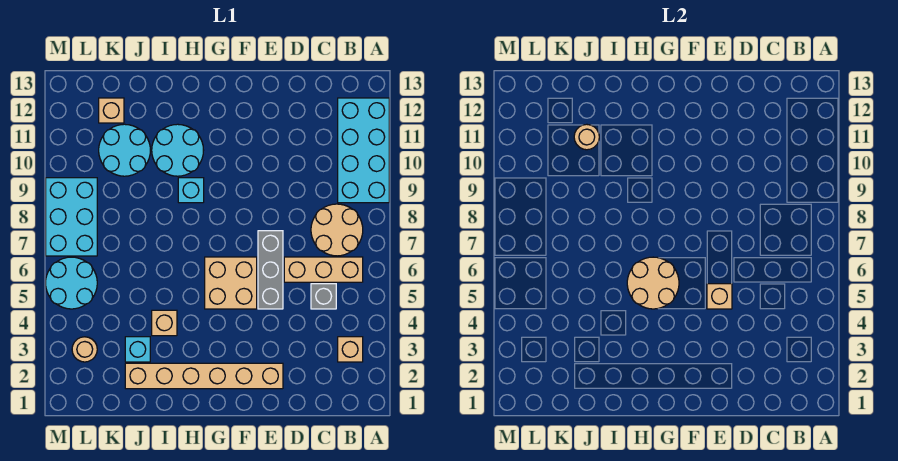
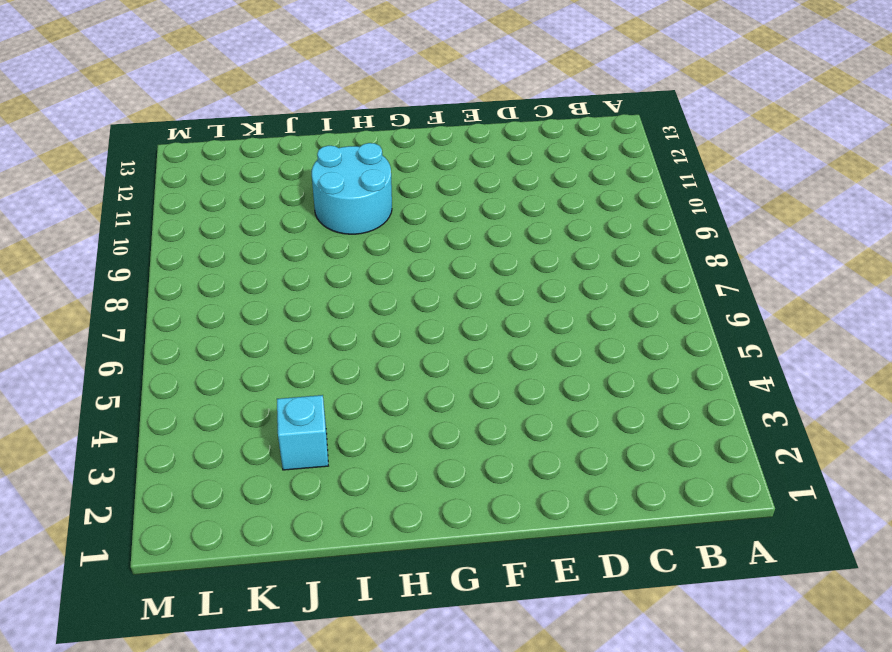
none -> cyan 2x4 brick [338,98,389,203]
none -> tan 1x1 brick [338,337,363,362]
none -> tan 1x3 brick [284,257,363,282]

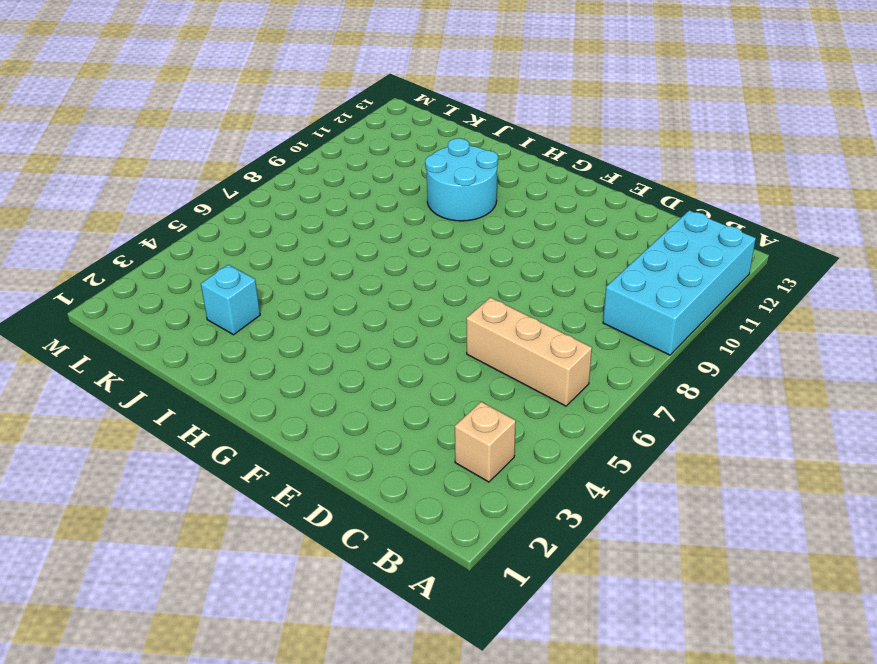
none -> tan 2x2 round brick [311,204,363,256]
none -> grey 1x1 brick [311,284,336,309]
none -> tan 1x6 brick [125,363,283,389]

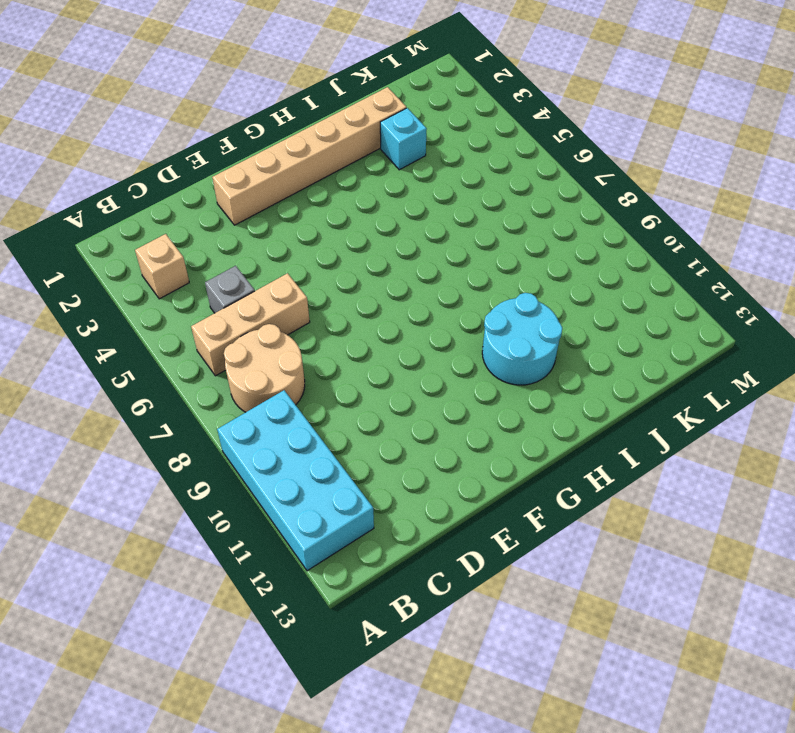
none -> grey 1x3 brick [258,231,283,309]
none -> tan 2x2 brick [205,257,257,309]
none -> cyan 1x1 brick [178,178,204,203]

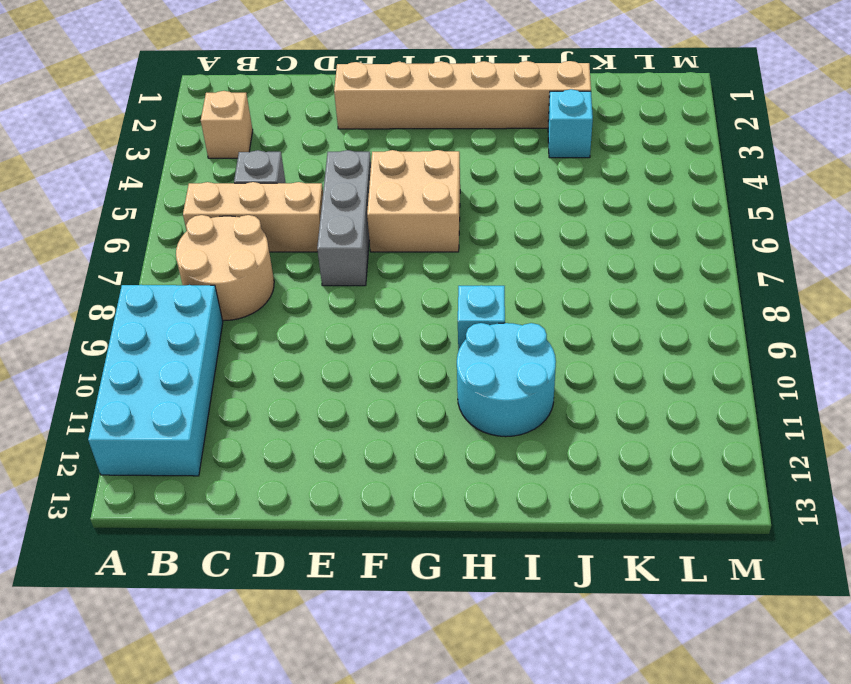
none -> tan 1x1 brick [152,310,177,336]
none -> cyan 2x2 round brick [99,124,150,176]
none -> tan 1x1 brick [99,98,124,123]

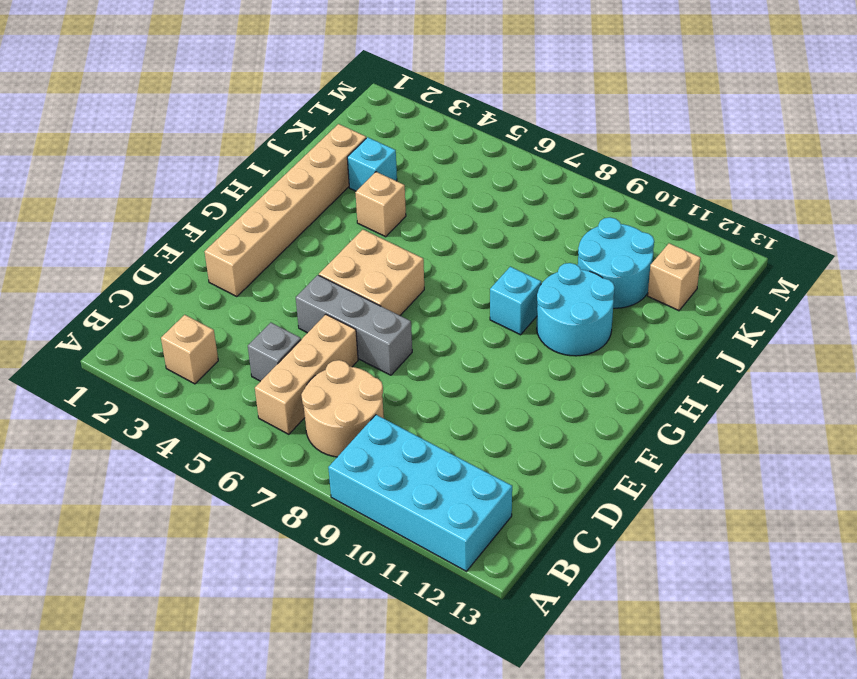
none -> tan 1x1 round brick [72,337,97,362]
none -> cyan 2x2 round brick [46,257,97,309]
none -> cyan 2x3 brick [46,178,97,256]

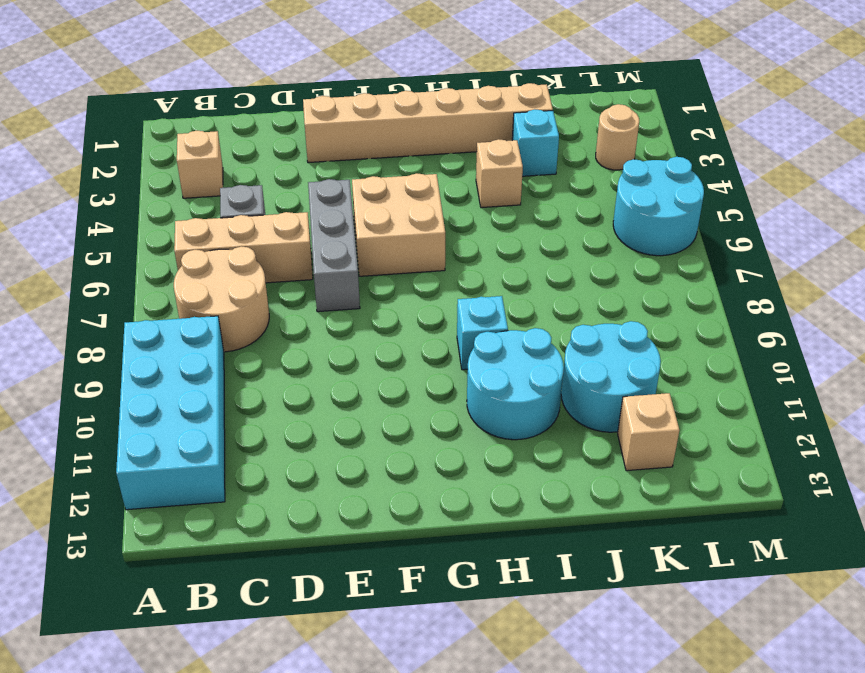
none -> cyan 2x3 brick [46,178,97,256]
none -> tan 1x1 brick [707,284,732,309]
none -> tan 2x2 round brick [627,257,679,309]

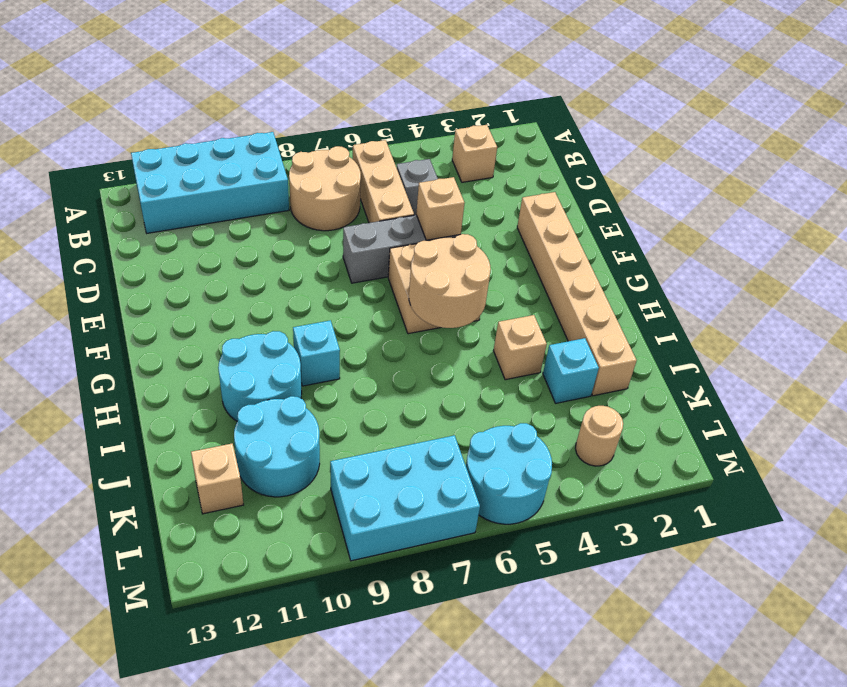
none -> tan 1x1 round brick [574,124,599,150]

